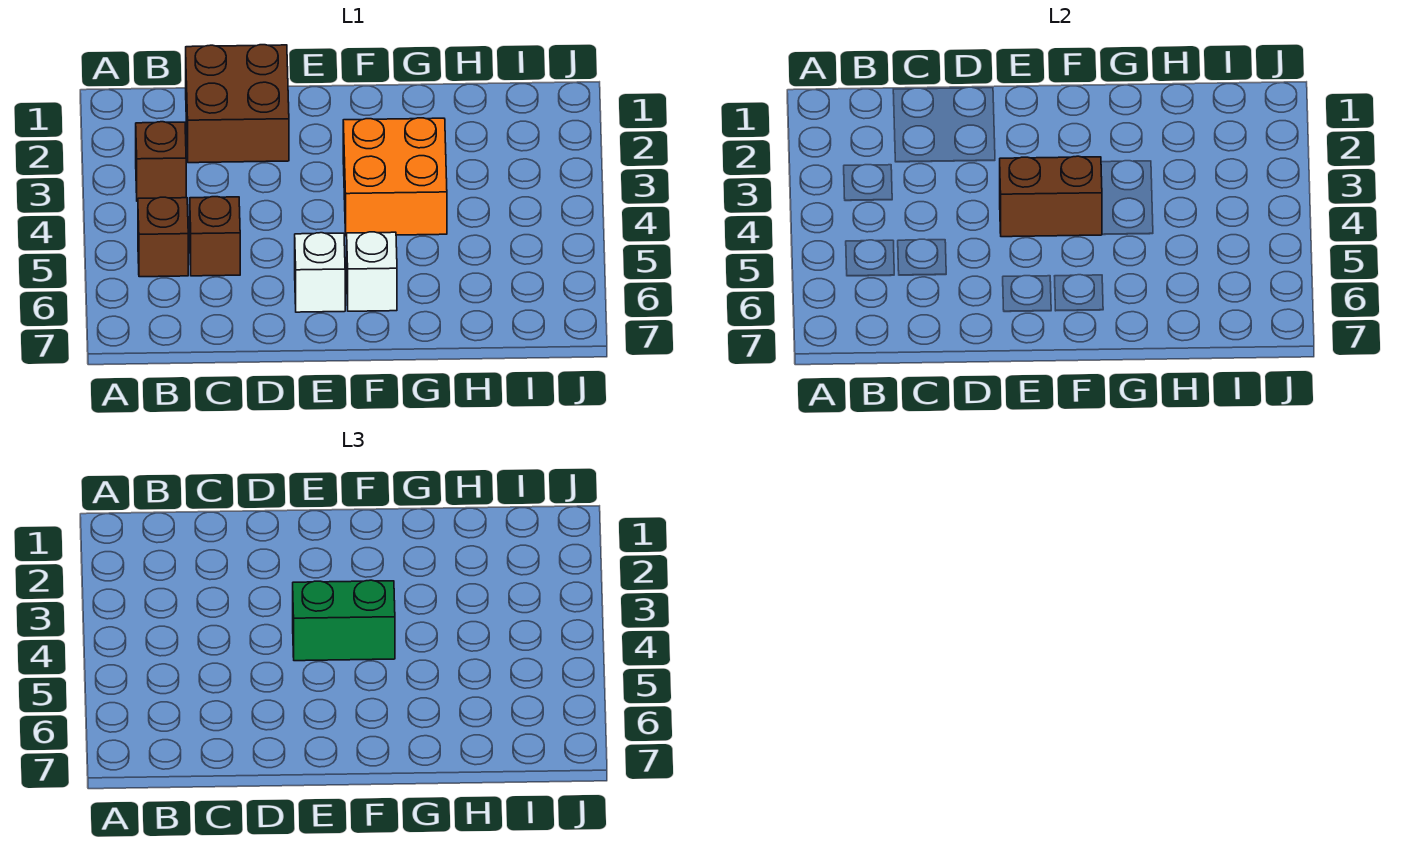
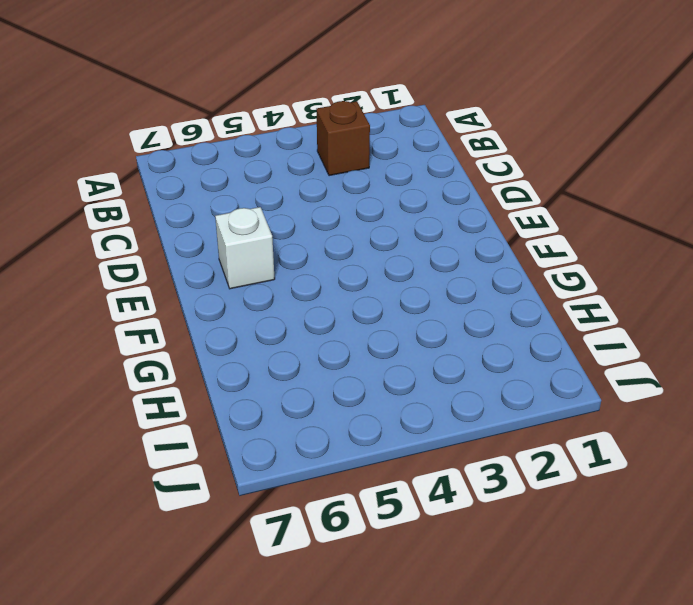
none -> brown 1x1 brick [138,197,188,277]
none -> brown 2x2 brick [186,45,289,163]

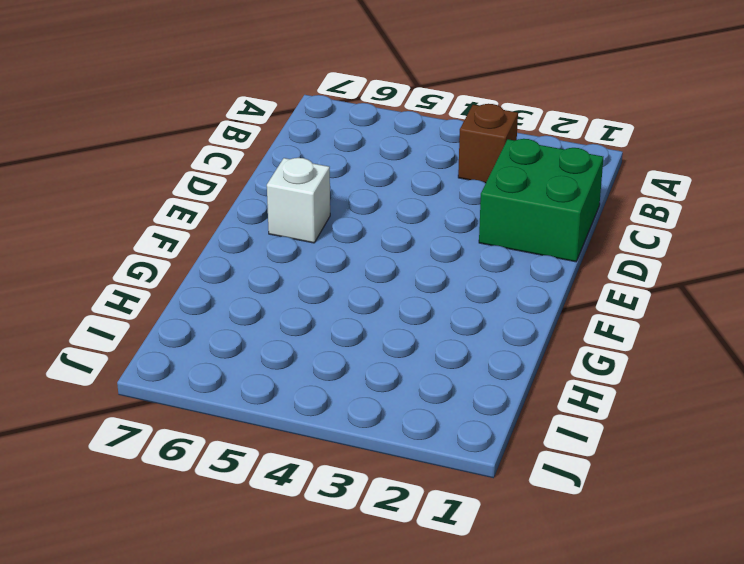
green 2x2 brick [479,139,603,262] -> brown 2x2 brick [186,45,289,163]
none -> brown 1x1 brick [138,197,188,277]
none -> brown 1x1 brick [190,197,240,276]

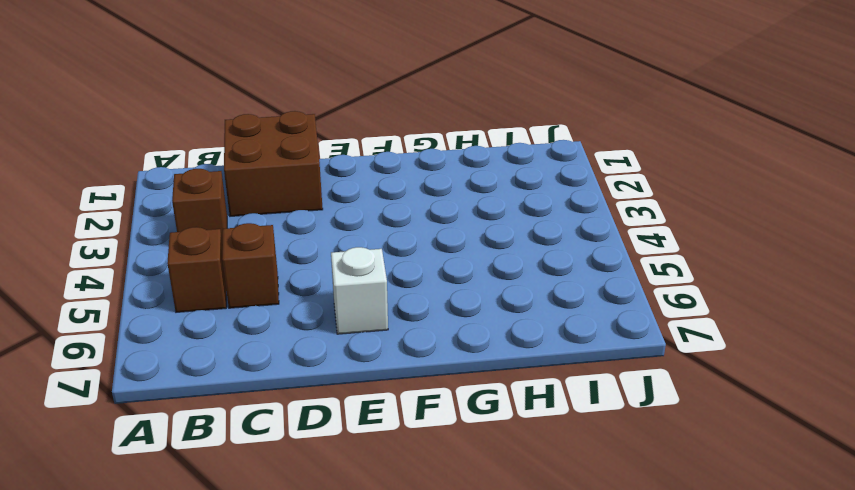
none -> orange 2x2 brick [343,118,447,236]
none -> white 1x1 brick [347,232,397,311]

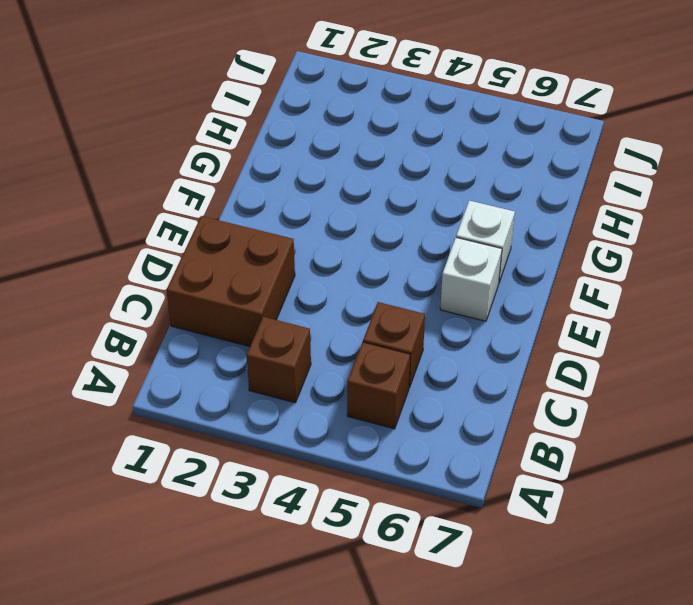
none -> orange 2x2 brick [343,118,447,236]
none -> brown 1x2 brick [1000,156,1102,237]

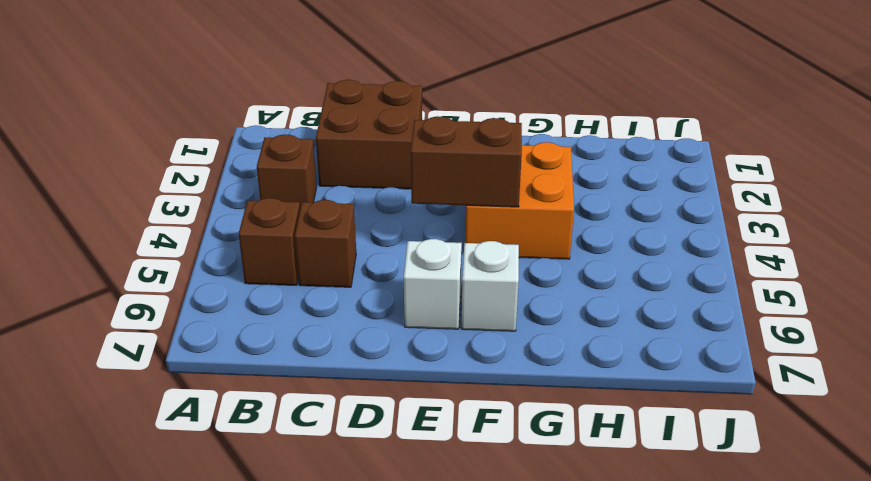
none -> green 1x2 brick [293,580,395,661]

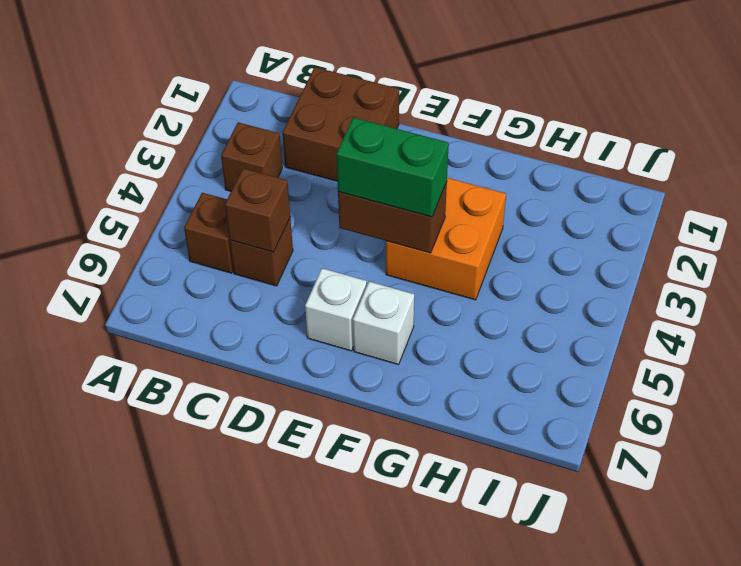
brown 1x1 brick [225,168,290,252] -> none

